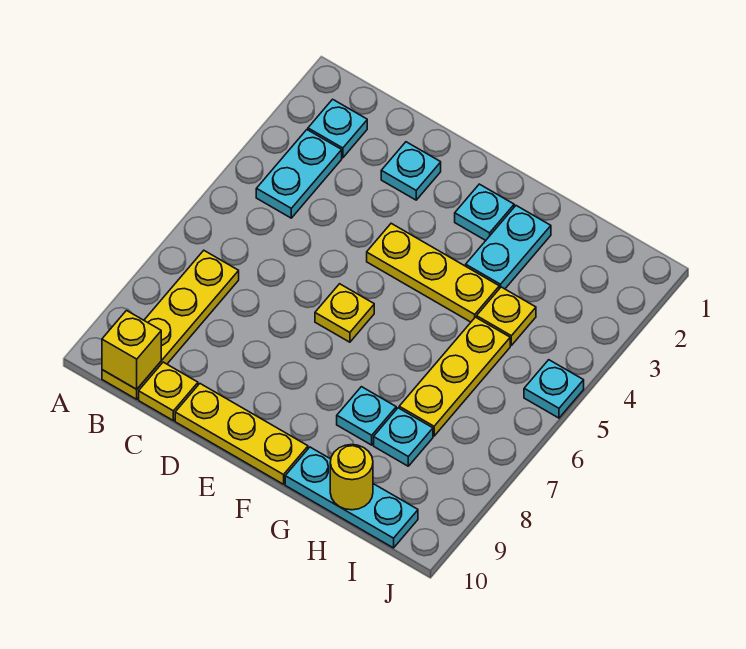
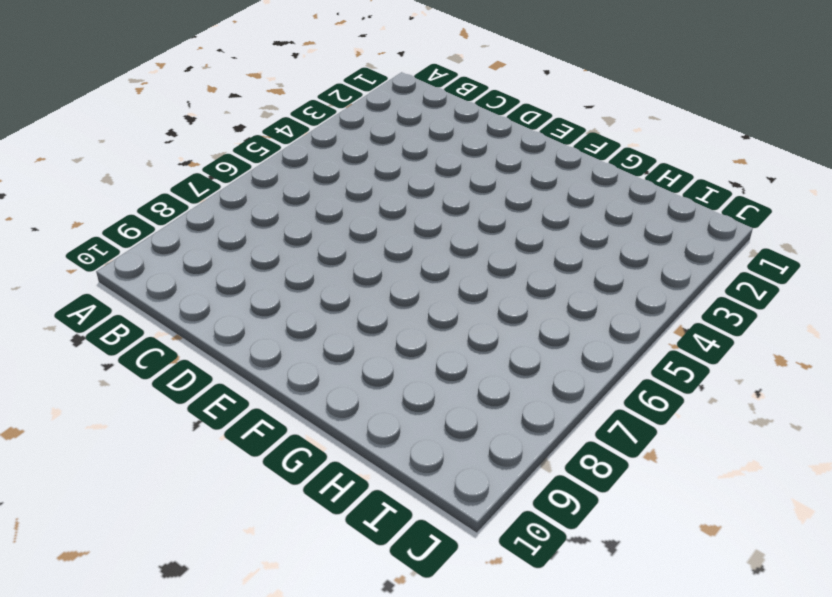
none -> cyan 1x1 plate [308,99,367,158]
none -> cyan 1x2 plate [256,130,342,218]
none -> yellow 1x4 plate [102,251,239,399]

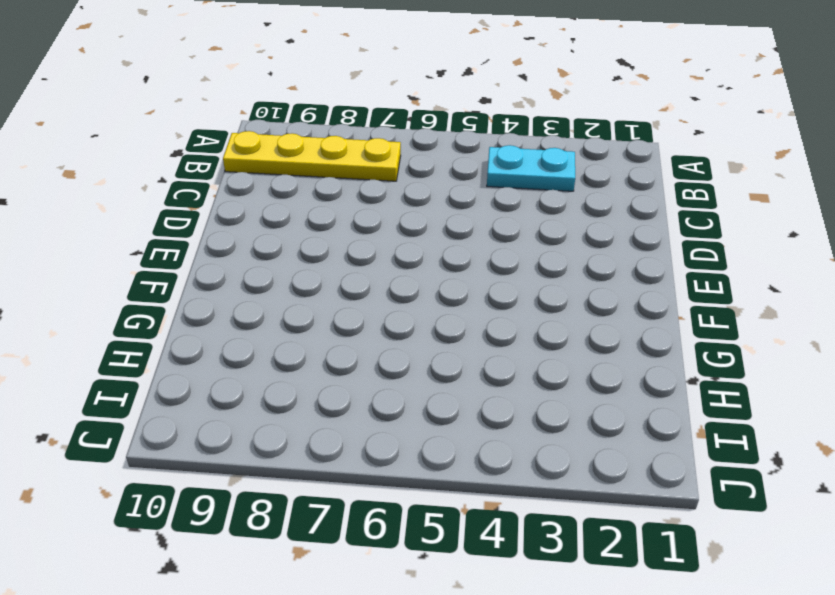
none -> cyan 1x1 plate [308,99,367,158]
none -> yellow 1x1 plate [139,362,198,421]
none -> cyan 1x1 plate [381,142,441,200]

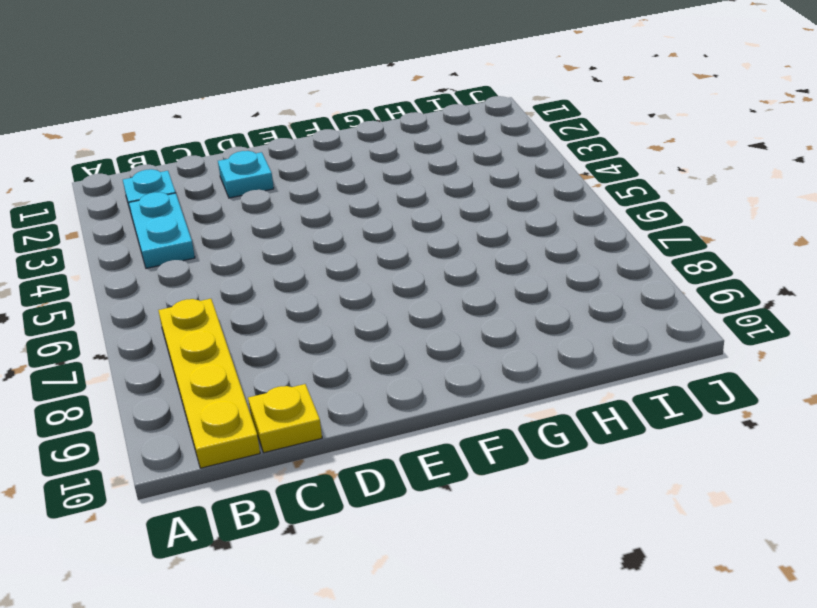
none -> yellow 1x3 plate [175,384,308,484]
none -> yellow 1x3 plate [367,223,499,322]
none -> yellow 1x1 plate [315,284,374,342]

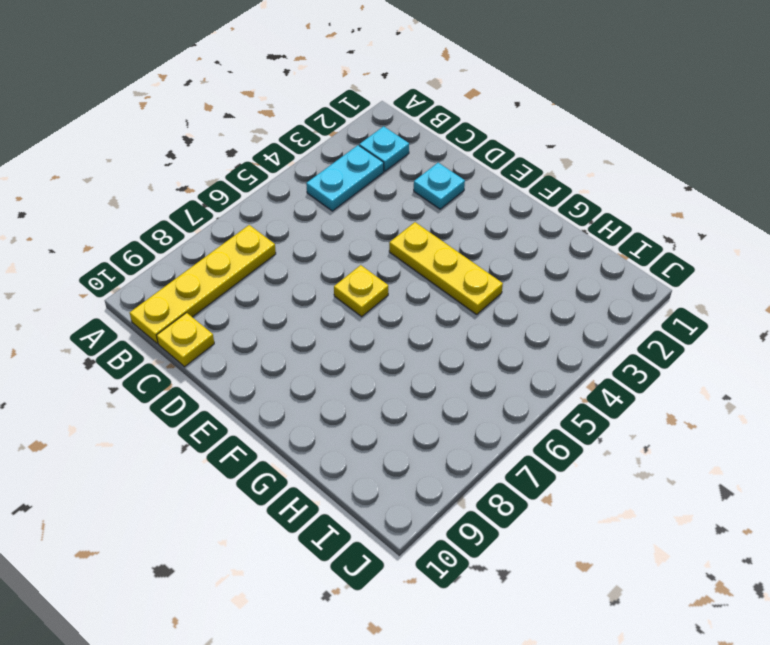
none -> yellow 1x3 plate [175,384,308,484]
none -> cyan 1x1 plate [455,184,514,240]
none -> cyan 1x2 plate [466,206,551,289]

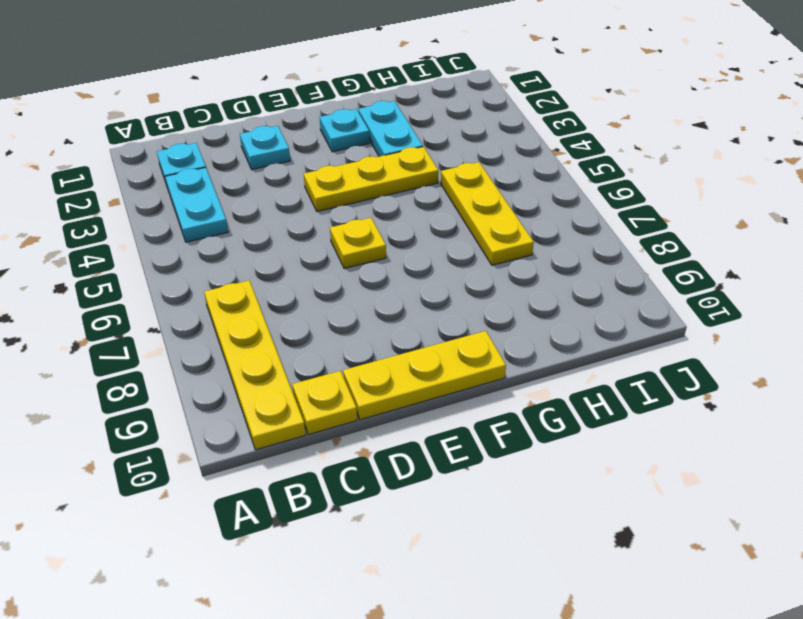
none -> cyan 1x1 plate [337,387,396,445]
none -> cyan 1x3 plate [285,447,418,548]
none -> yellow 1x1 plate [477,287,536,345]

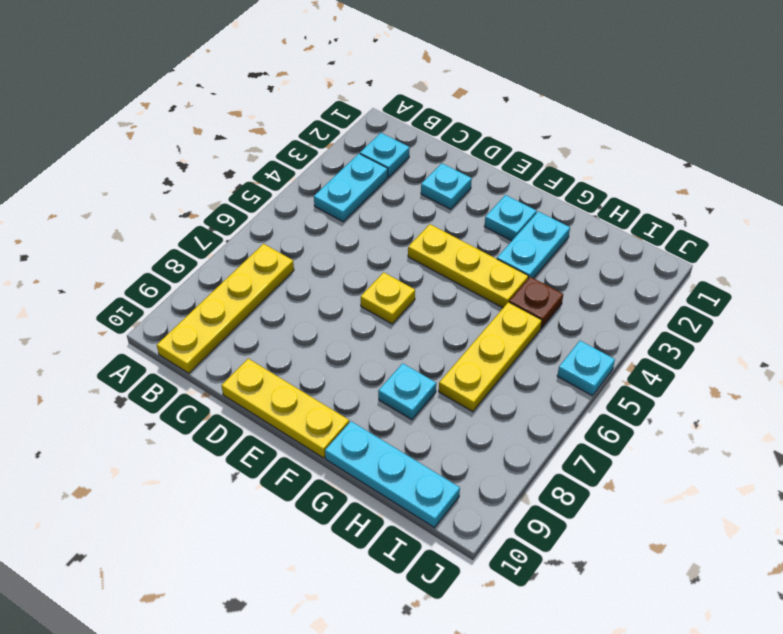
brown 1x1 plate [509,277,563,328] -> yellow 1x1 plate [477,287,536,345]
none -> yellow 1x1 plate [139,362,198,421]
none -> cyan 1x1 plate [374,408,433,466]
none -> yellow 1x1 brick [102,311,161,389]

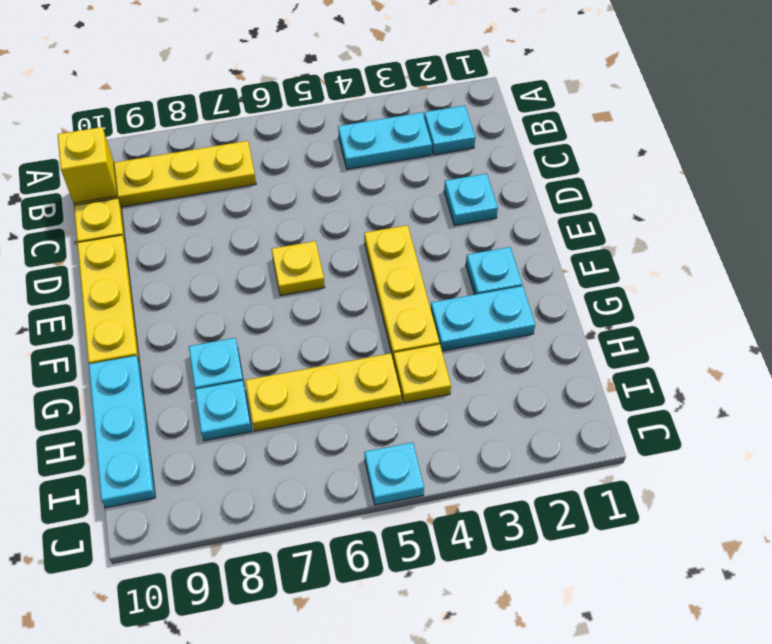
none -> yellow 1x1 round brick [330,445,373,510]

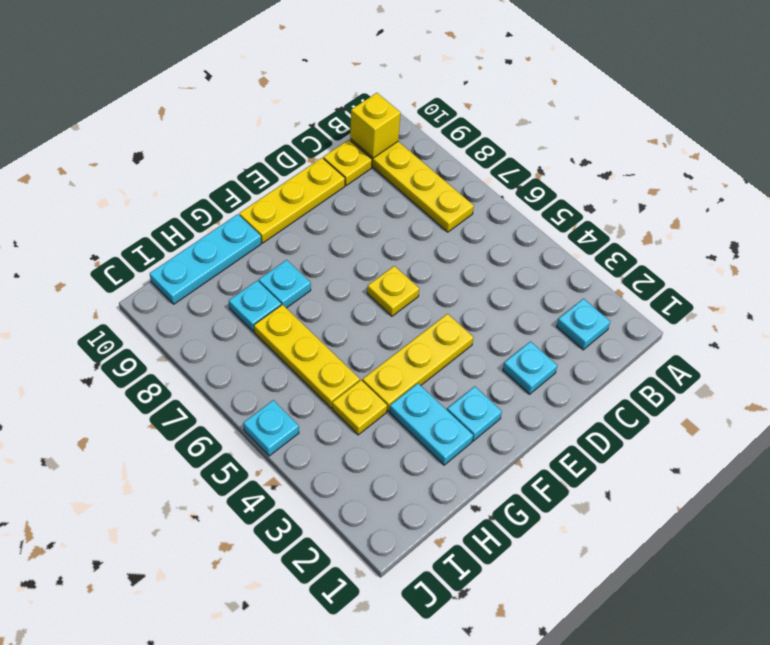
none -> cyan 1x2 plate [256,130,342,218]
none -> yellow 1x1 round brick [330,445,373,510]

